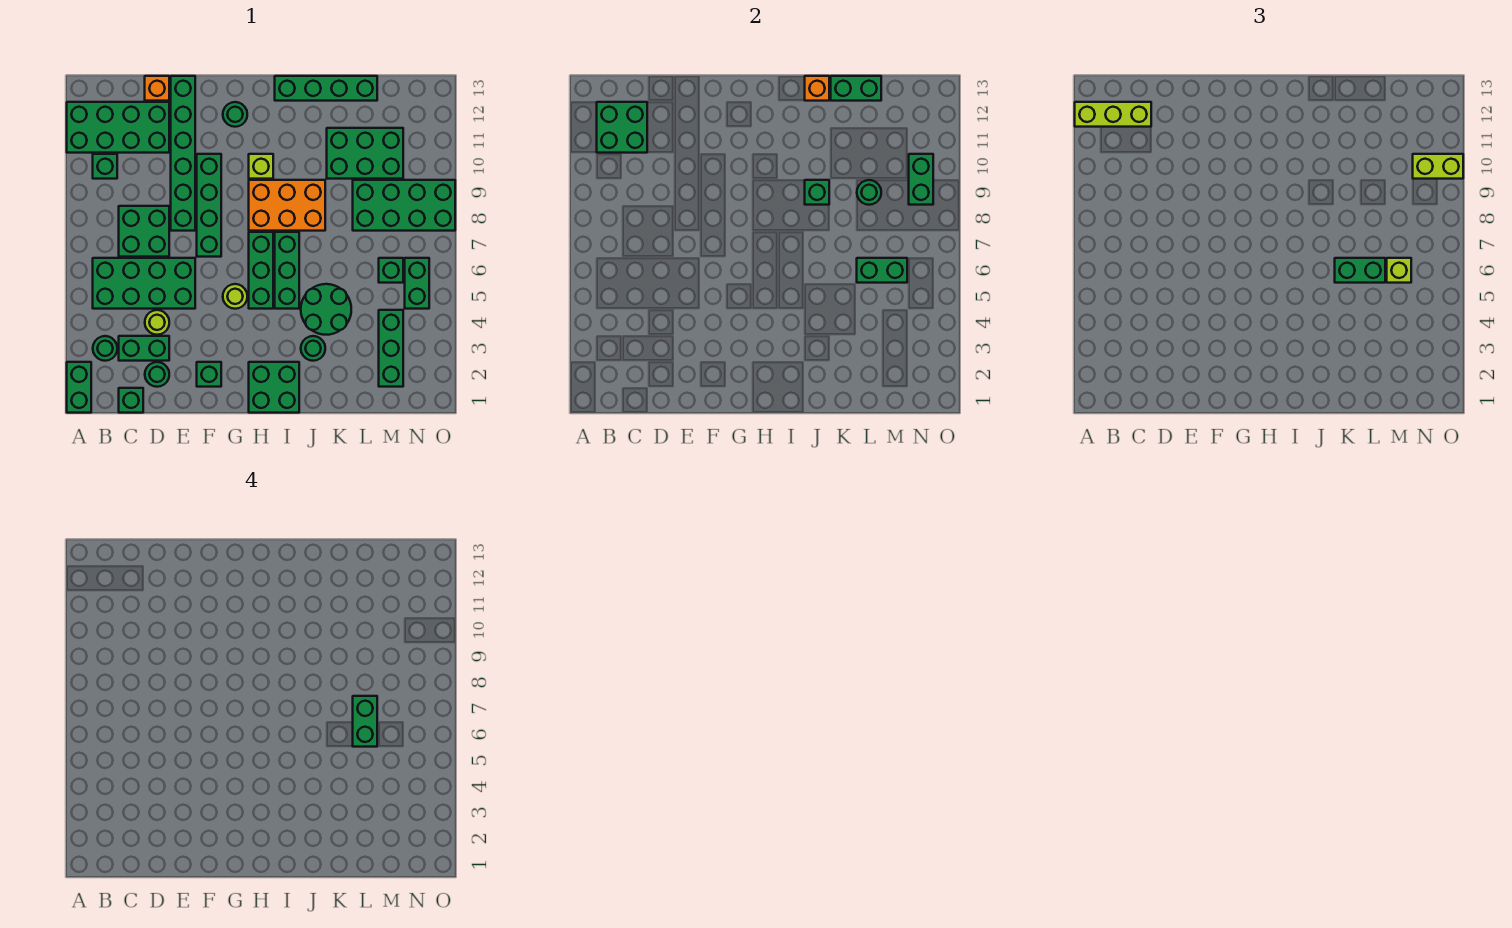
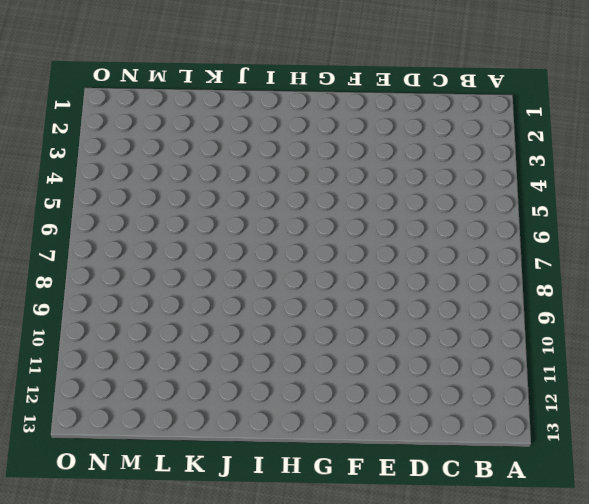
none -> green 1x2 brick [67,362,91,413]
none -> green 2x4 brick [67,102,169,153]
none -> green 1x1 round brick [93,336,117,361]
none -> green 2x4 brick [93,258,195,309]

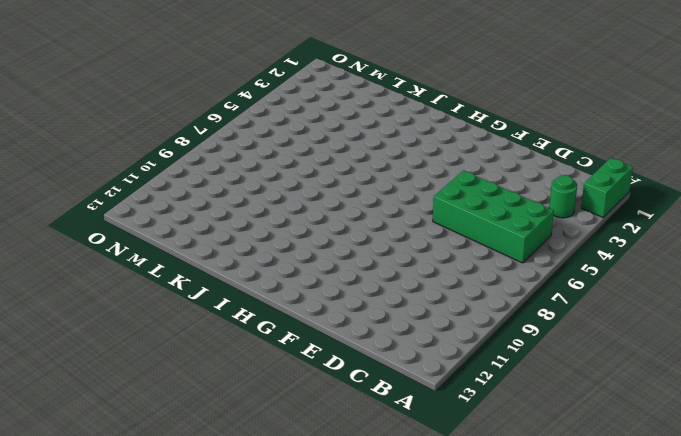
none -> green 2x4 brick [67,102,169,153]
none -> green 1x1 brick [93,154,117,179]
none -> green 1x1 brick [119,388,143,413]
none -> green 1x2 brick [119,336,169,361]

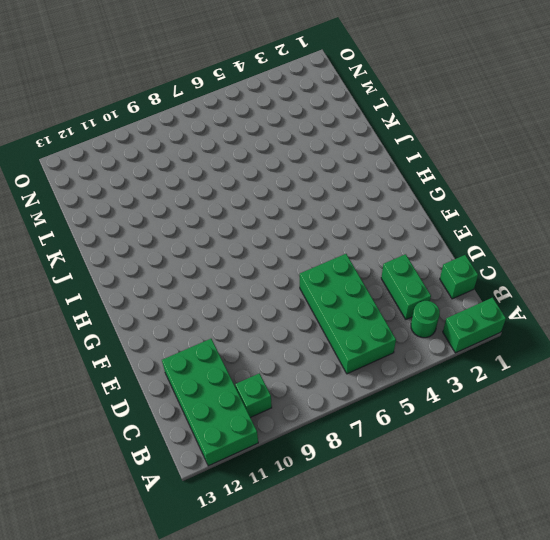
none -> green 2x2 brick [119,206,169,257]
none -> green 1x1 round brick [145,362,169,387]
none -> lime 1x1 round brick [145,310,169,335]
none -> orange 1x1 brick [145,76,169,101]

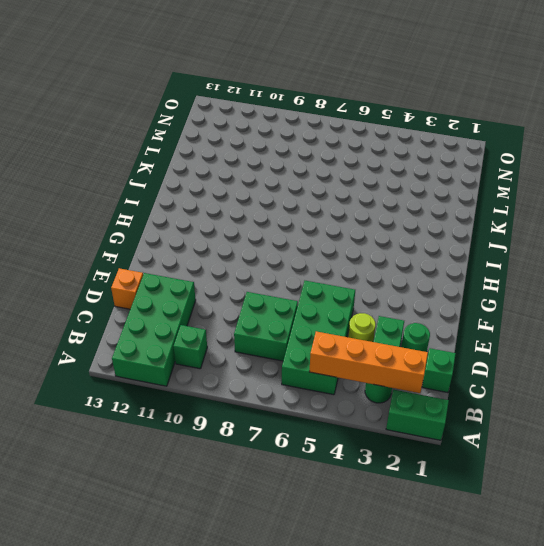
orange 1x4 brick [309,331,428,393] -> none
none -> green 1x6 brick [171,76,195,231]
none -> green 1x1 brick [197,362,221,387]
none -> green 1x4 brick [197,154,221,257]
none -> lime 1x1 round brick [223,284,247,309]

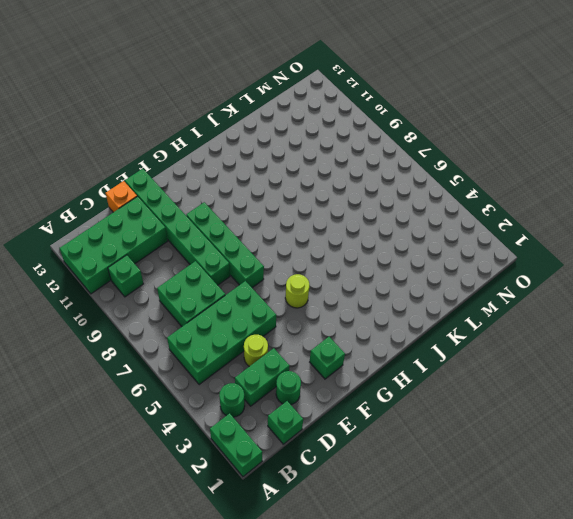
none -> green 1x1 round brick [223,102,247,127]
none -> green 2x2 brick [249,362,299,413]
none -> green 1x3 brick [249,232,273,309]
none -> orange 2x3 brick [249,180,325,231]

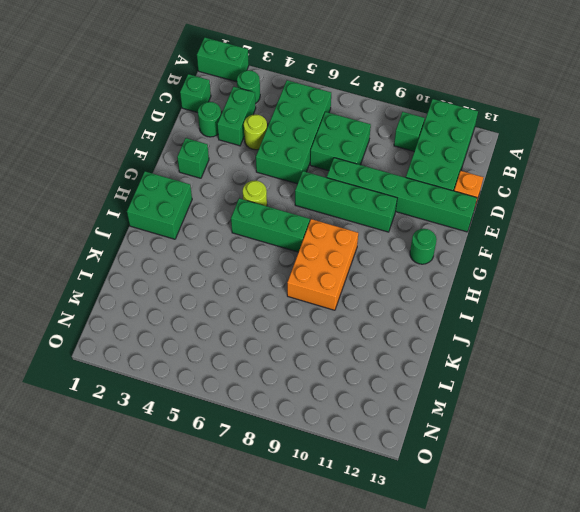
none -> lime 1x1 brick [249,154,273,179]
none -> green 1x3 brick [275,232,299,309]
none -> green 1x4 brick [275,76,377,101]
none -> green 1x1 round brick [301,336,325,361]

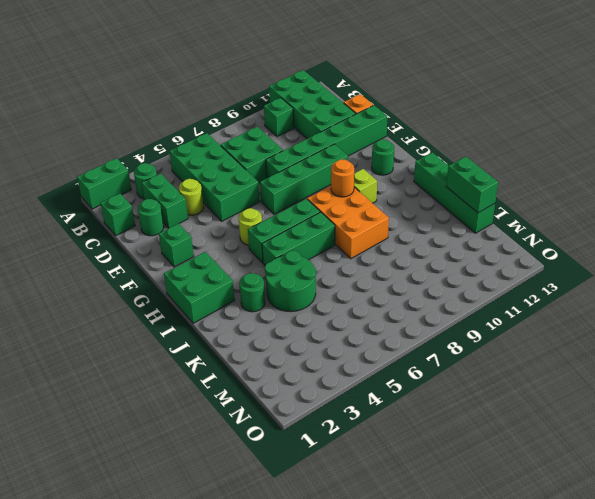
orange 1x1 round brick [331,159,354,197] -> none
none -> green 2x3 brick [327,128,403,179]
none -> green 2x4 brick [353,180,455,231]
none -> green 1x3 brick [379,310,403,387]
none -> green 1x1 brick [379,258,403,283]

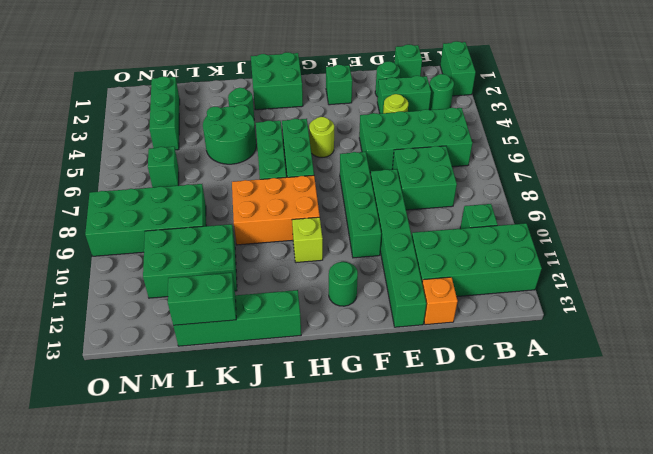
none -> green 1x2 brick [405,258,429,309]
none -> green 2x2 brick [597,102,647,153]
none -> green 1x1 brick [805,180,829,205]
none -> orange 1x1 brick [805,76,829,101]

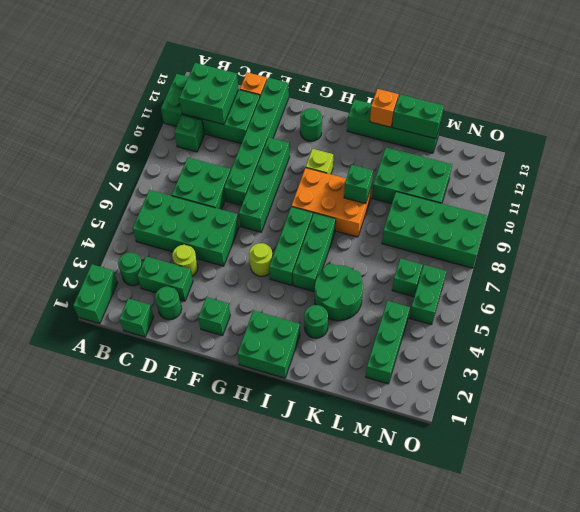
none -> green 1x2 brick [857,258,907,283]
none -> green 1x1 round brick [857,180,881,205]
none -> green 1x2 brick [909,154,933,205]
none -> lime 1x3 brick [1075,102,1151,127]

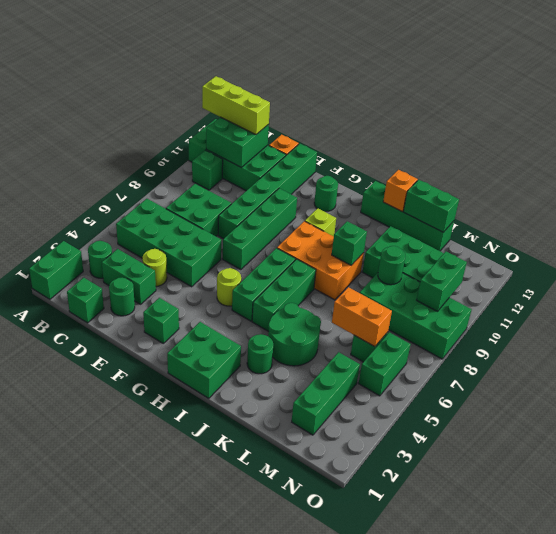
orange 1x2 brick [332,287,392,347] -> green 1x2 brick [857,258,907,283]
none -> green 1x2 brick [1335,258,1385,283]
none -> lime 1x1 brick [1387,258,1411,283]
none -> lime 1x2 brick [1413,154,1463,179]
none -> green 1x2 brick [353,696,377,747]

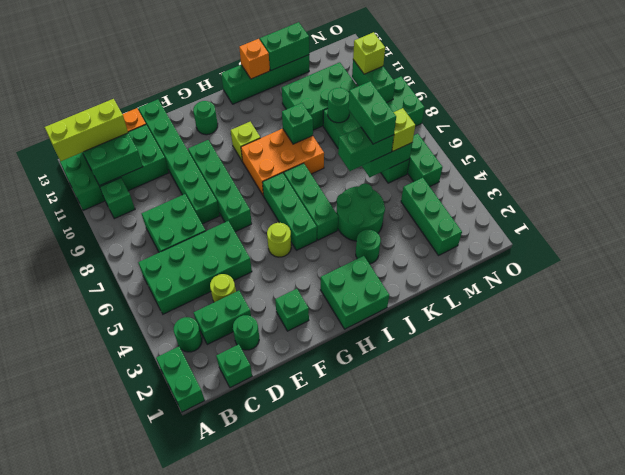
lime 1x1 brick [353,32,385,74] -> lime 1x2 brick [1413,154,1463,179]

